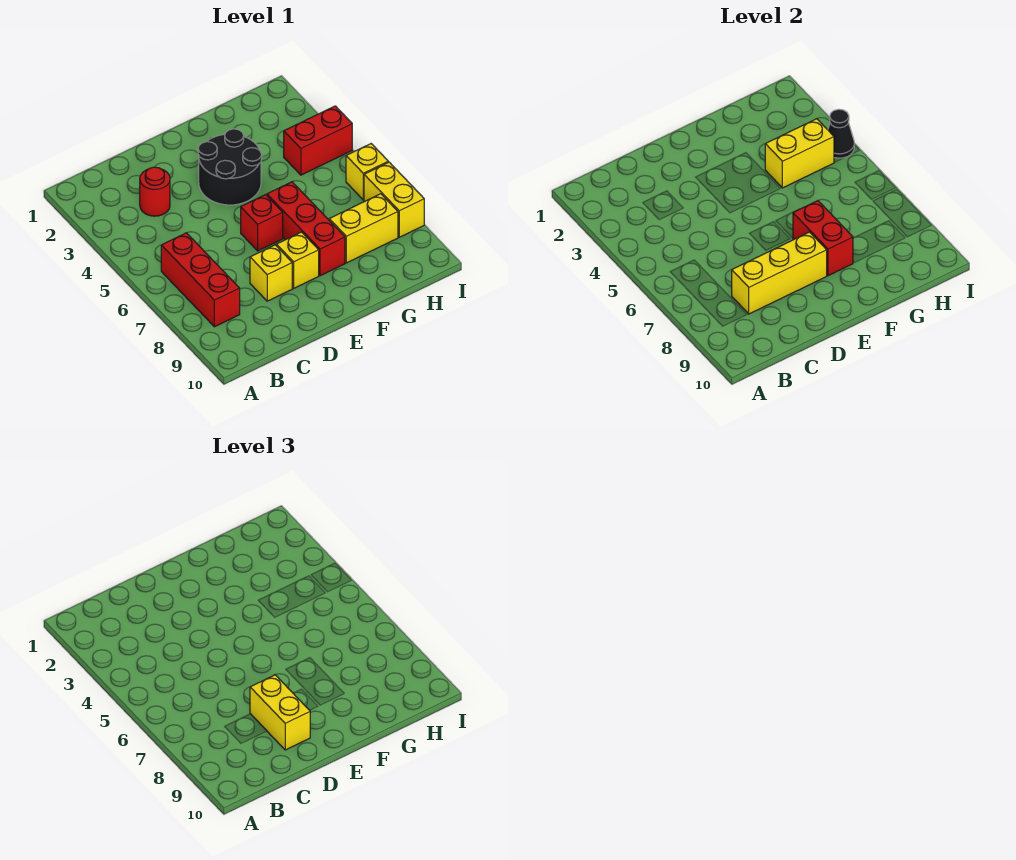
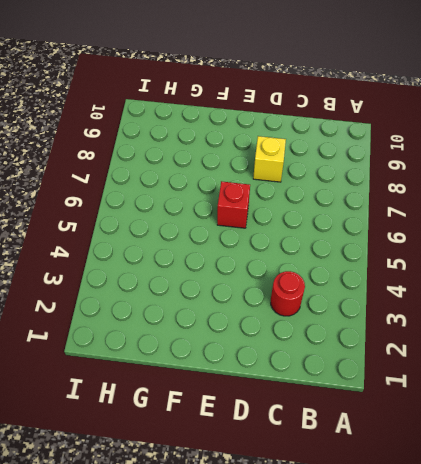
none -> red 1x3 brick [161,233,240,327]
none -> black 2x2 round brick [198,129,262,205]
none -> yellow 1x1 brick [276,232,319,288]

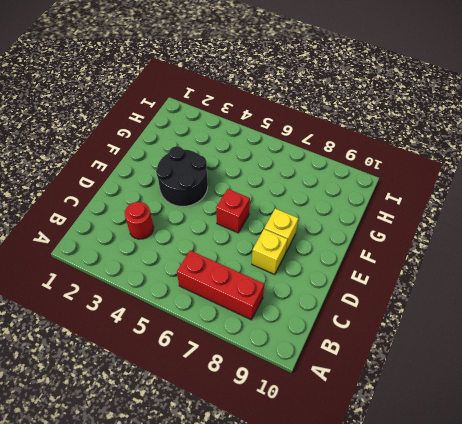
none -> red 1x3 brick [267,182,345,276]
none -> yellow 1x2 brick [329,194,398,263]
none -> red 1x2 brick [284,106,352,175]

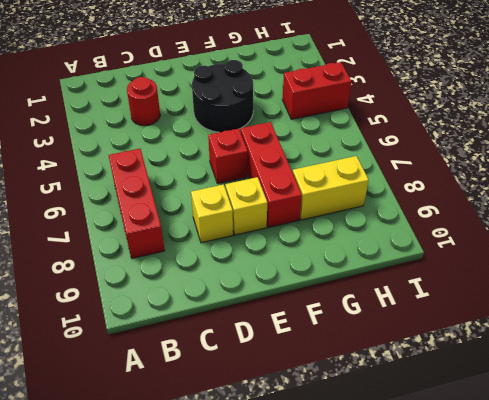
none -> yellow 1x1 brick [346,144,388,200]
none -> yellow 1x2 brick [364,162,424,237]
none -> yellow 1x3 brick [732,232,827,314]

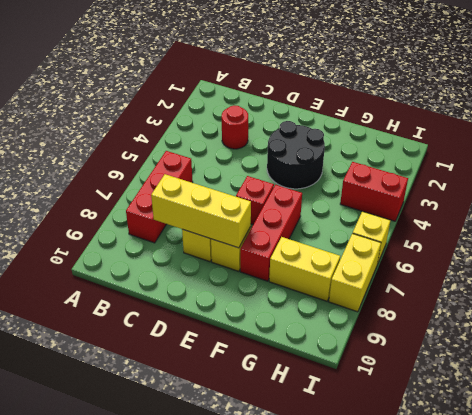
none -> red 1x2 brick [793,201,853,276]
none -> yellow 1x2 brick [765,119,834,188]
none -> black 1x1 cone [828,109,854,158]

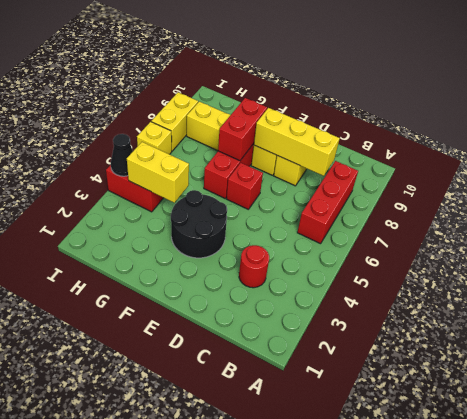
none -> yellow 1x2 brick [250,675,310,750]

